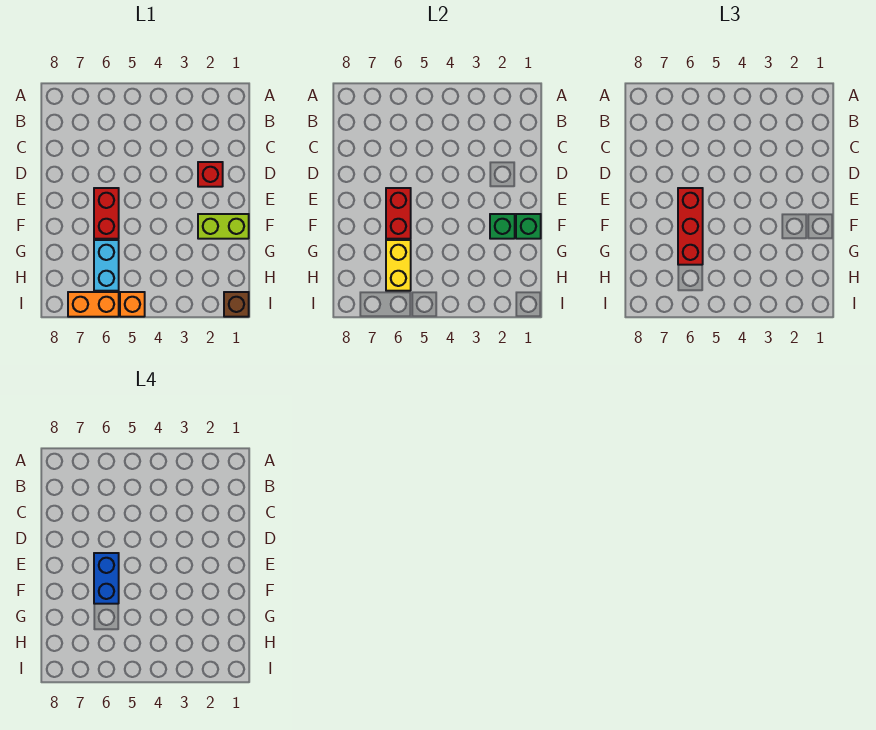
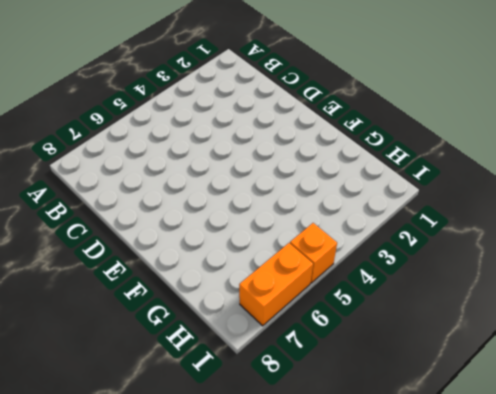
none -> red 1x1 brick [198,162,223,187]
none -> red 1x2 brick [94,188,119,239]
none -> lime 1x2 brick [198,214,249,239]

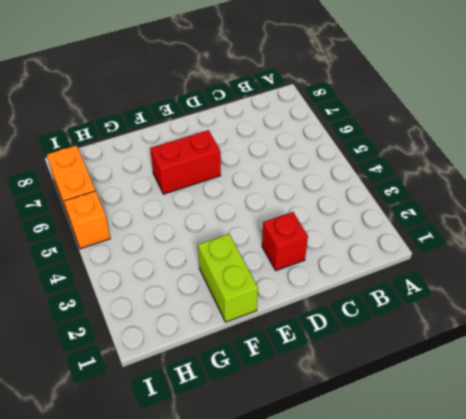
none -> cyan 1x2 brick [94,240,119,291]
none -> brown 1x1 brick [224,292,249,317]
none -> red 1x2 brick [386,188,411,239]

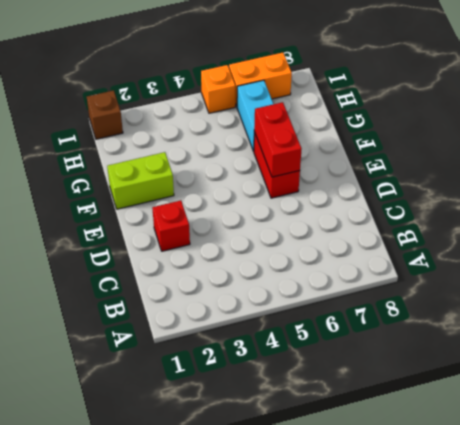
none -> green 1x1 brick [516,214,541,239]
none -> green 1x1 brick [490,214,515,239]
none -> yellow 1x2 brick [386,240,411,291]

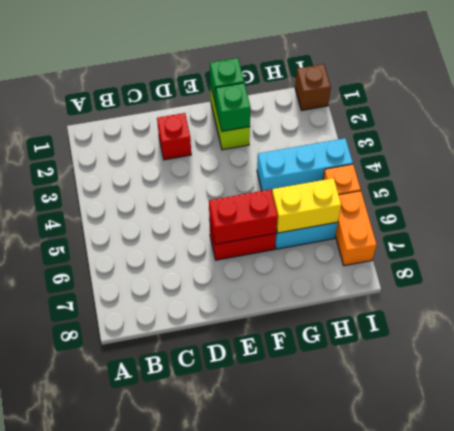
cyan 1x3 brick [257,138,353,192] -> none
none -> red 1x3 brick [678,188,703,265]
none -> blue 1x2 brick [94,553,119,604]

